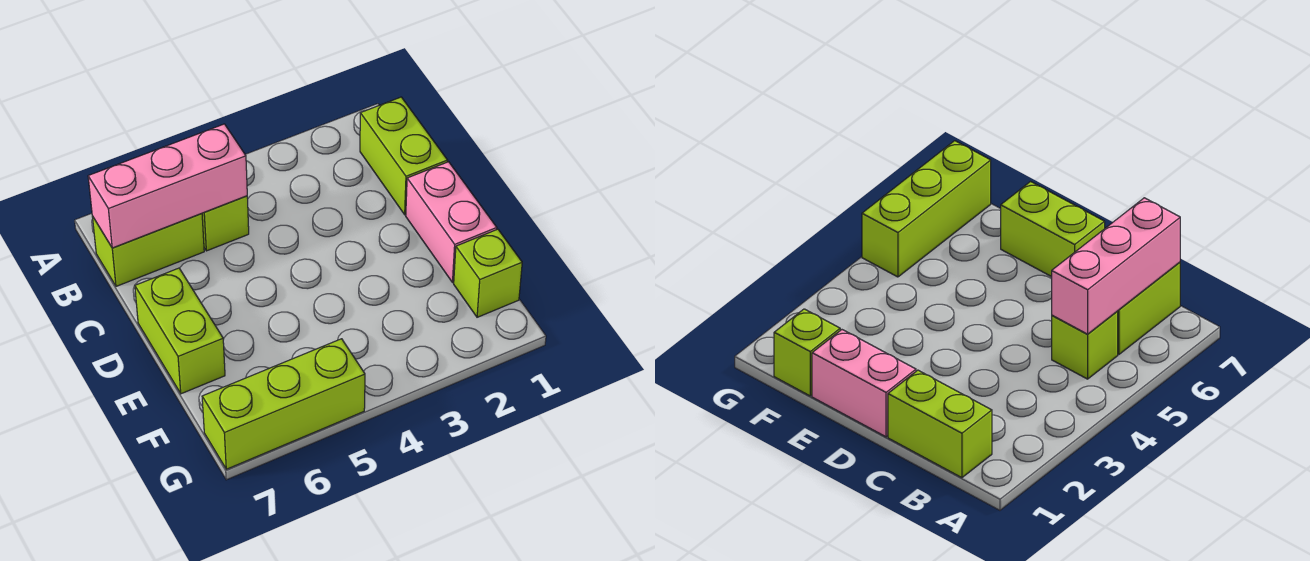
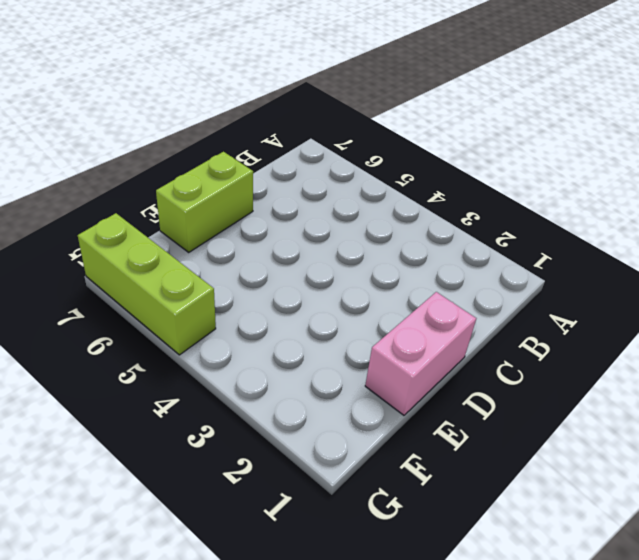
none -> lime 1x2 brick [360,97,448,215]
none -> lime 1x1 brick [202,196,249,251]

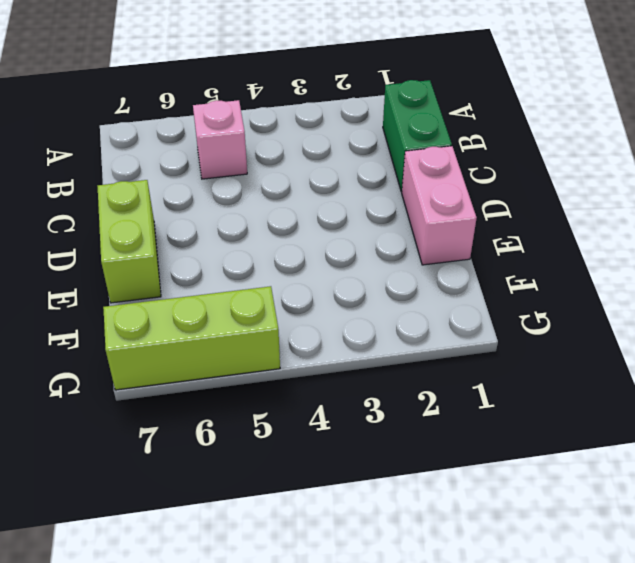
green 1x2 brick [383,80,452,192] -> lime 1x2 brick [360,97,448,215]
pink 1x1 brick [193,100,247,179] -> lime 1x1 brick [202,196,249,251]
none -> lime 1x2 brick [92,213,204,286]
none -> lime 1x1 brick [454,229,522,317]

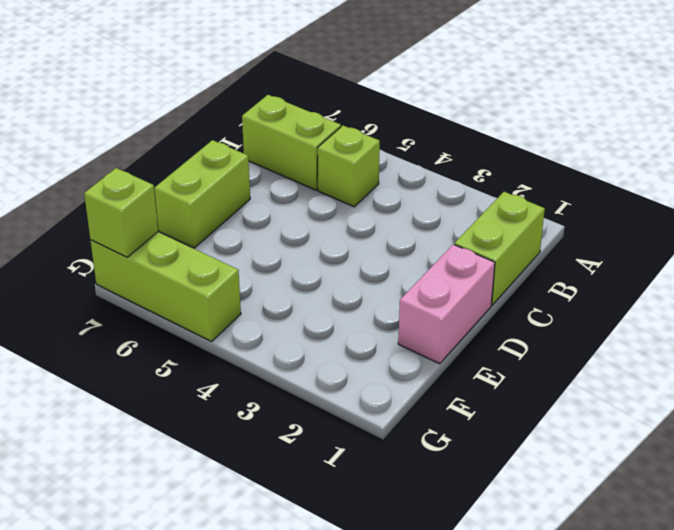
lime 1x1 brick [84,168,158,257] -> lime 1x1 brick moved to [454,229,522,317]
none -> pink 1x3 brick [88,124,247,248]

